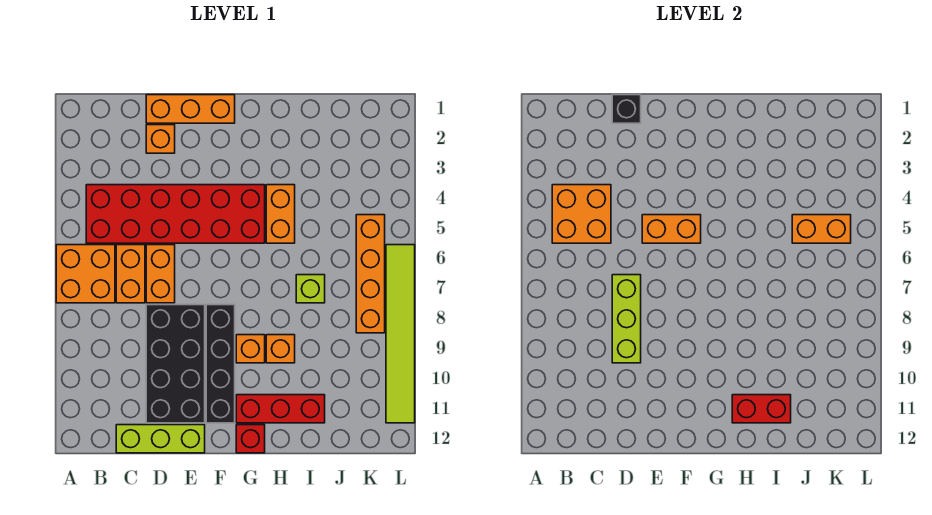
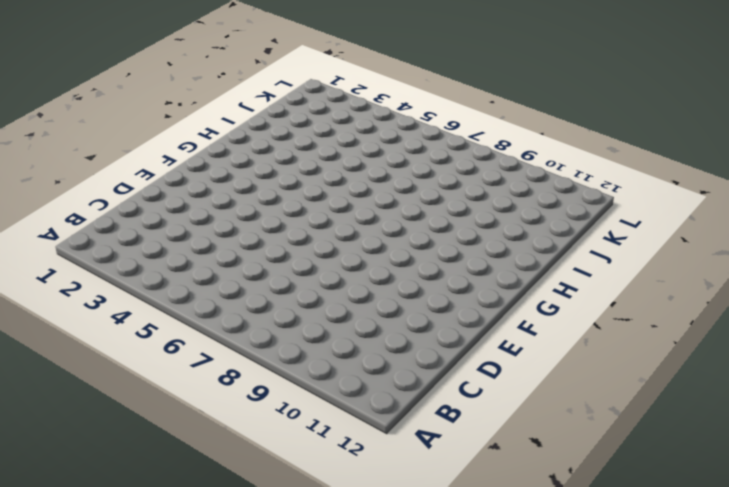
none -> orange 2x2 brick [56,245,115,303]
none -> red 2x6 brick [86,185,265,243]
none -> orange 1x2 brick [116,245,145,303]

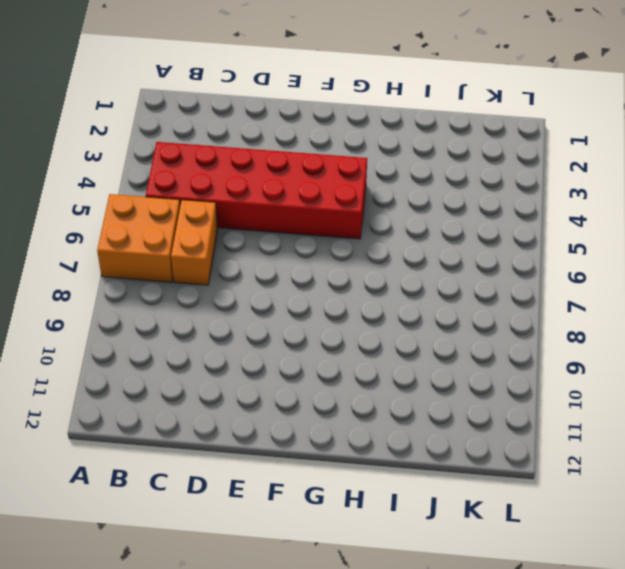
none -> lime 1x3 brick [116,425,205,453]
none -> orange 1x3 brick [146,95,235,123]
none -> orange 1x1 brick [146,125,175,153]

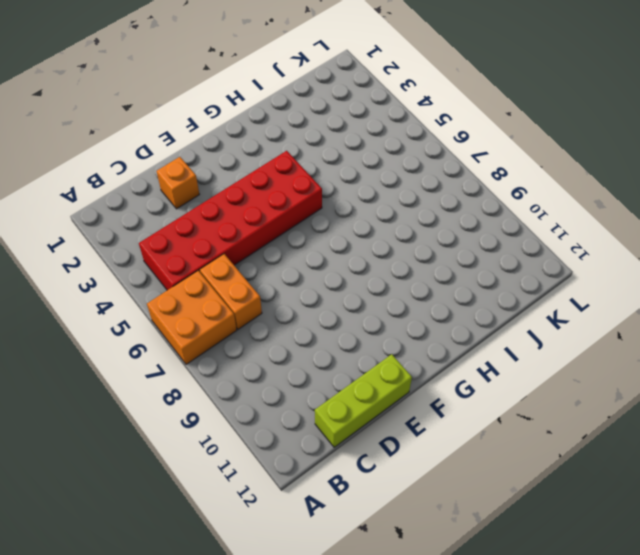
none -> orange 1x3 brick [146,95,235,123]
none -> orange 1x2 brick [146,245,175,303]
none -> black 2x4 brick [146,305,205,423]

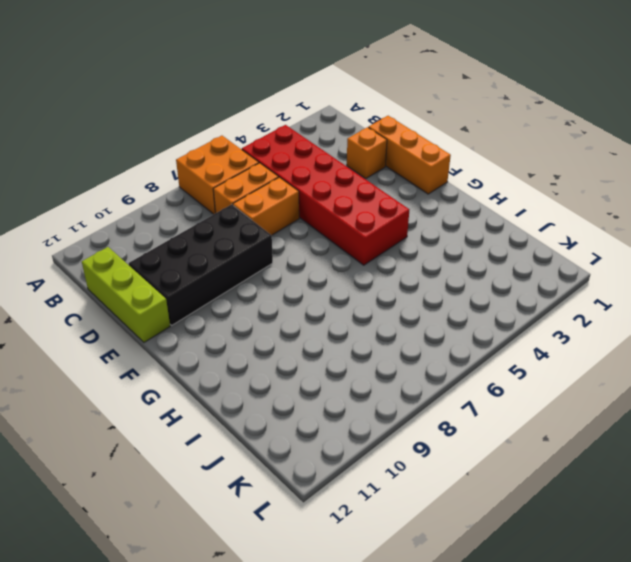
none -> black 1x4 brick [206,305,235,423]
none -> orange 1x1 brick [236,335,265,363]
none -> red 1x3 brick [236,395,325,423]

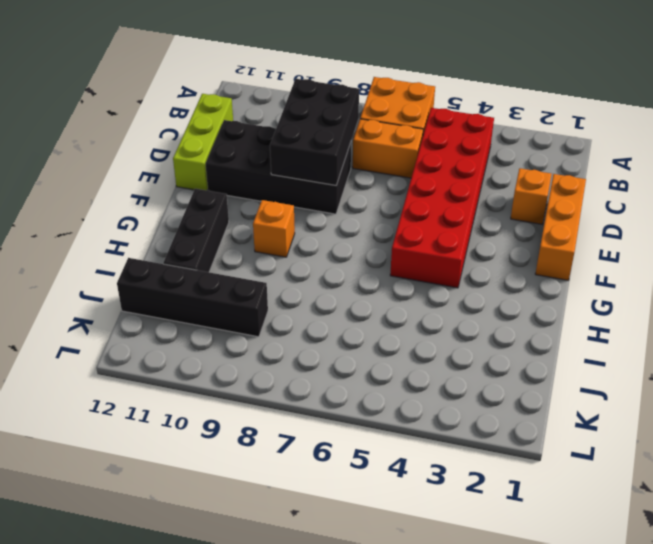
black 2x3 brick [270,79,359,185] -> lime 1x3 brick [612,275,641,363]
black 1x3 brick [163,189,229,272] -> red 1x3 brick [236,395,325,423]
black 1x4 brick [117,258,268,337] -> black 1x4 brick moved to [206,305,235,423]
none -> orange 1x2 brick [146,245,175,303]
none -> red 1x1 brick [236,425,265,453]
none -> orange 1x2 brick [266,185,295,243]

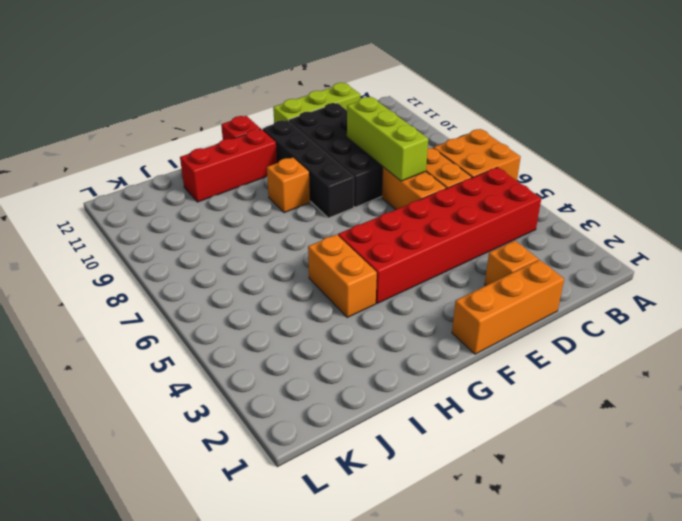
none -> orange 1x1 brick [266,335,295,363]
none -> lime 1x1 brick [296,275,325,303]
none -> orange 1x4 brick [356,215,385,333]

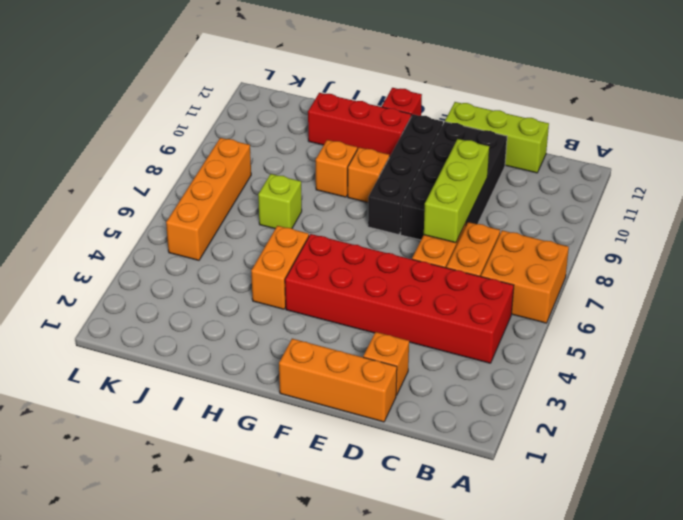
none -> lime 1x6 tile [386,245,415,423]
none -> orange 2x2 brick [552,185,611,243]
none -> black 1x1 brick [612,95,641,123]

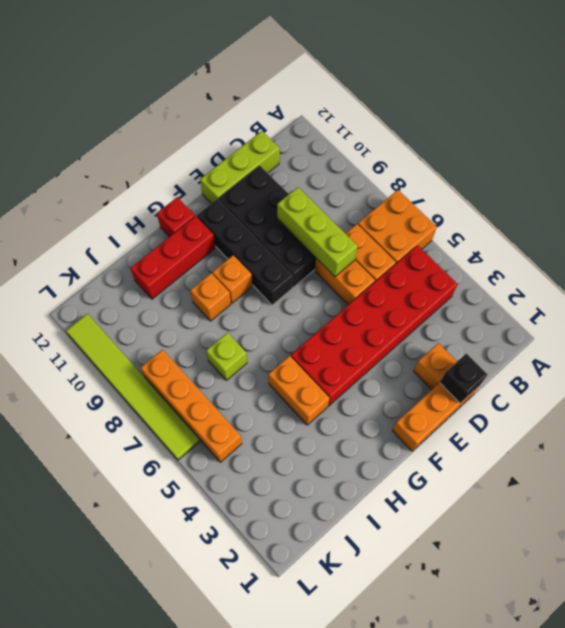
none -> orange 2x2 brick [552,185,611,243]
none -> orange 1x2 brick [642,215,701,243]
none -> red 1x2 brick [732,395,791,423]

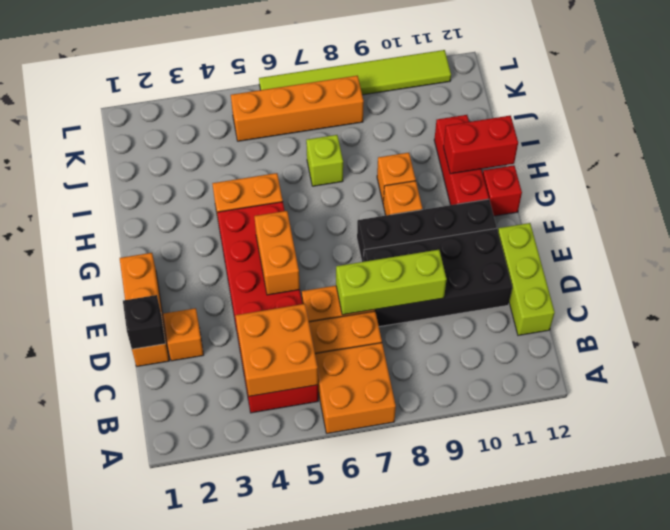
red 1x2 brick [444,115,518,174] -> red 1x2 brick turned to [732,395,791,423]
none -> orange 1x2 brick [792,215,851,243]

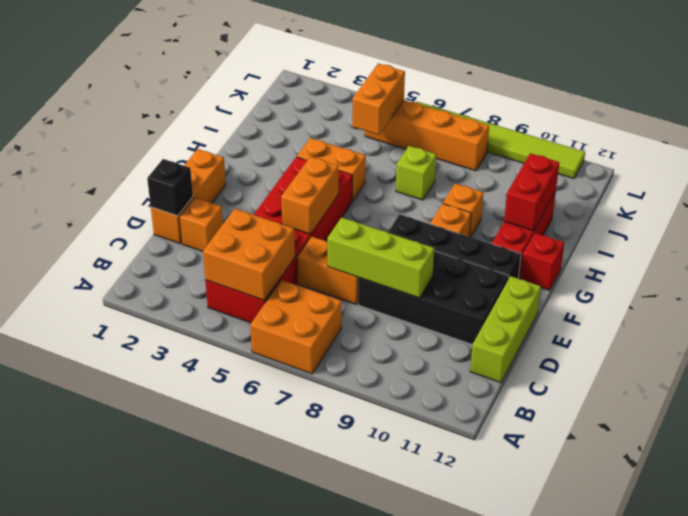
none -> orange 1x2 brick [116,245,145,303]

